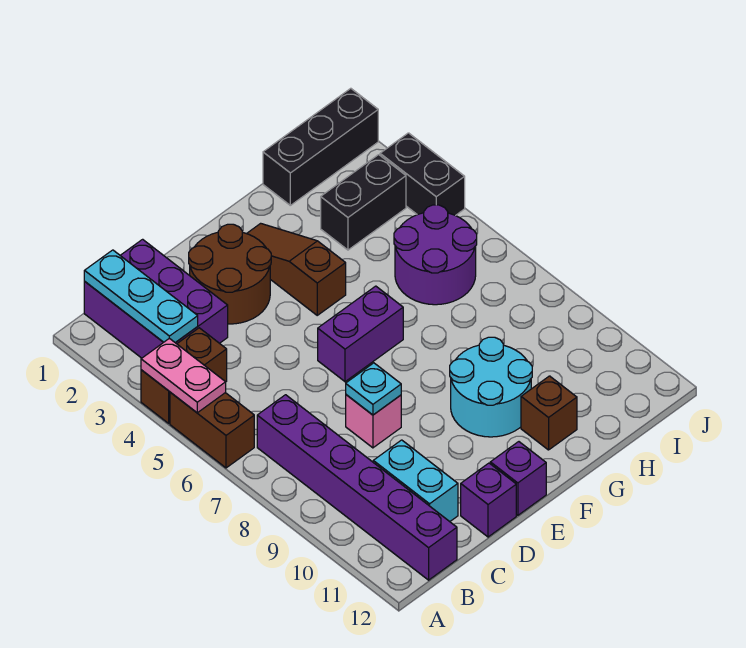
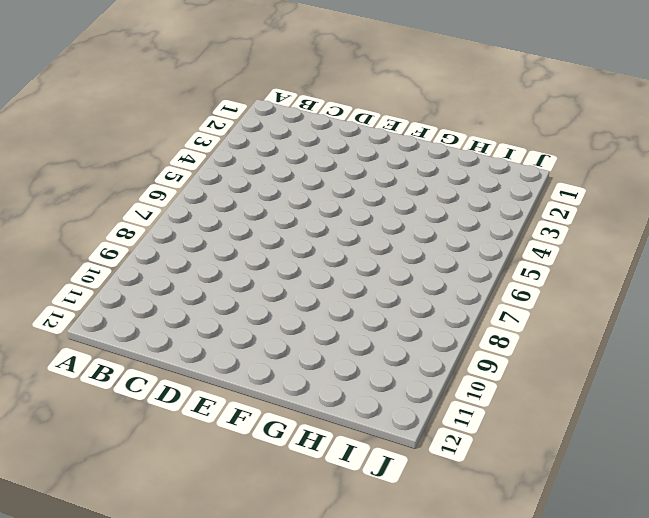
none -> brown 1x2 brick [141,328,227,423]
none -> brown 1x2 brick [170,392,254,468]
none -> purple 2x3 brick [84,239,228,358]

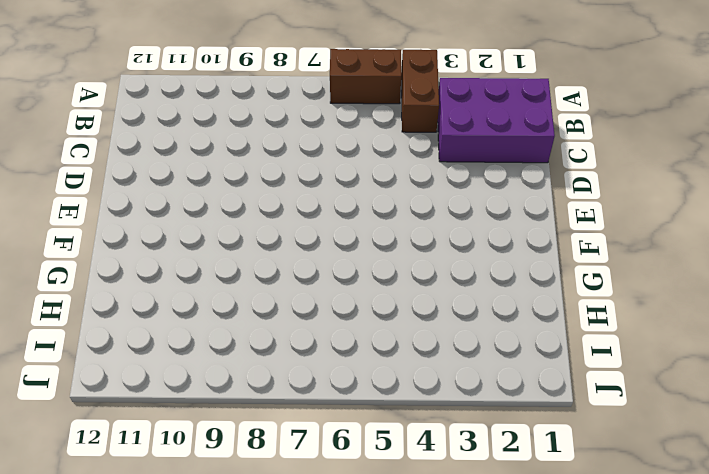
none -> purple 1x6 brick [257,395,457,580]
none -> cyan 1x2 brick [373,440,458,522]
none -> brown 2x2 round brick [189,224,271,324]

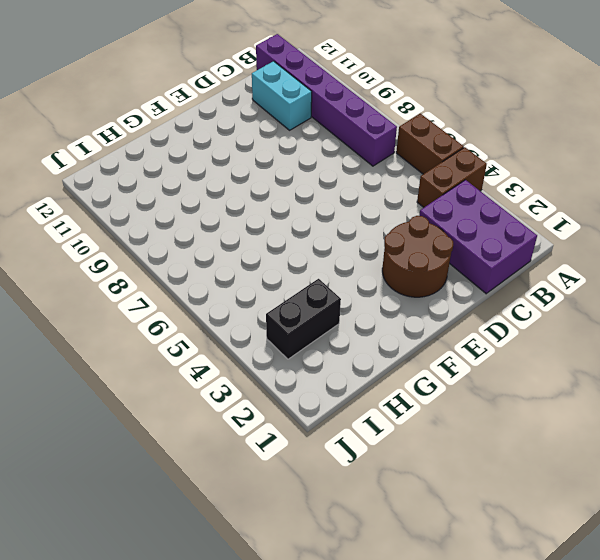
none -> pink 1x1 brick [346,395,401,448]
none -> purple 1x1 brick [461,463,516,537]
none -> purple 1x2 brick [318,286,403,382]

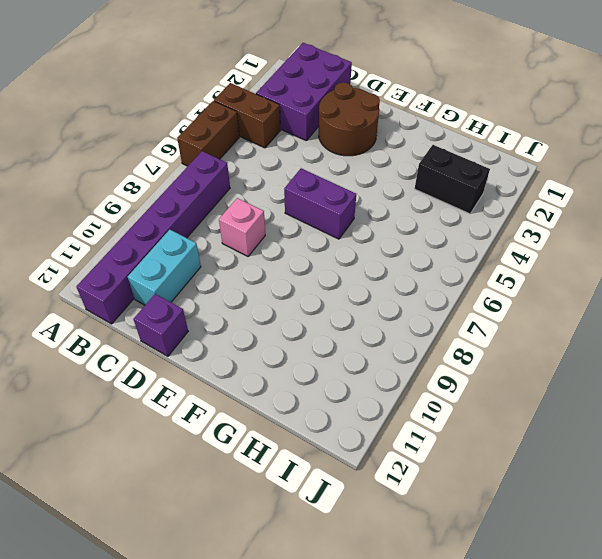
none -> purple 1x1 brick [490,442,546,515]
none -> brown 1x3 slope [247,223,346,315]
none -> cyan 2x2 round brick [450,337,532,437]

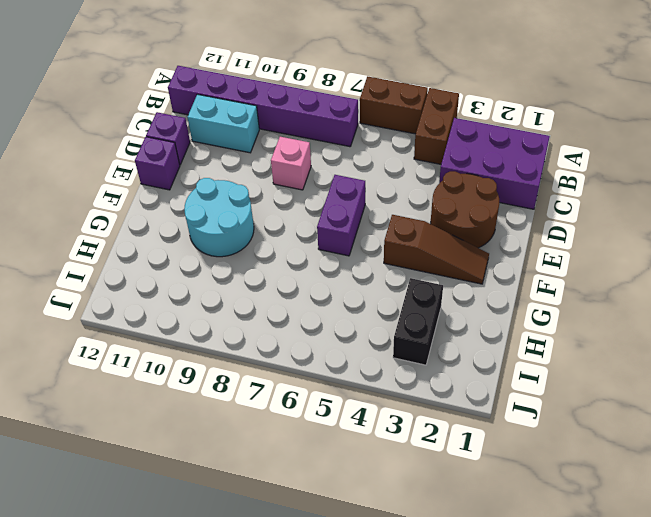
none -> brown 1x1 brick [521,376,577,450]
none -> black 1x3 brick [263,88,378,205]
none -> purple 2x2 round brick [394,205,477,305]

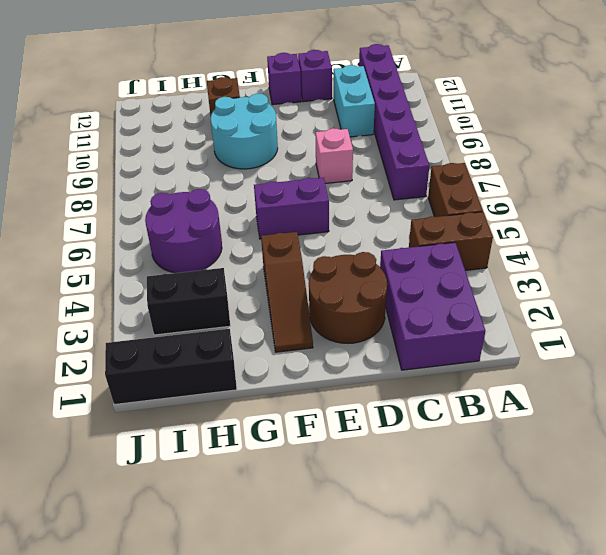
none -> black 1x2 brick [380,133,465,216]
none -> pink 1x2 plate [141,338,226,413]
none -> cyan 1x3 plate [84,250,198,343]

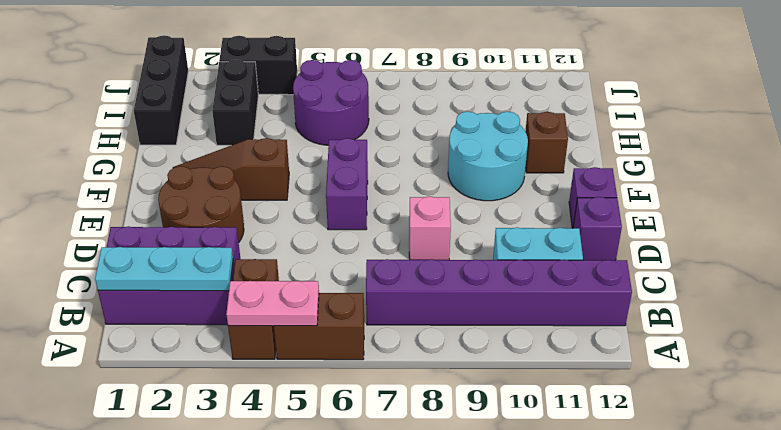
none -> cyan 1x1 plate [346,363,401,415]

